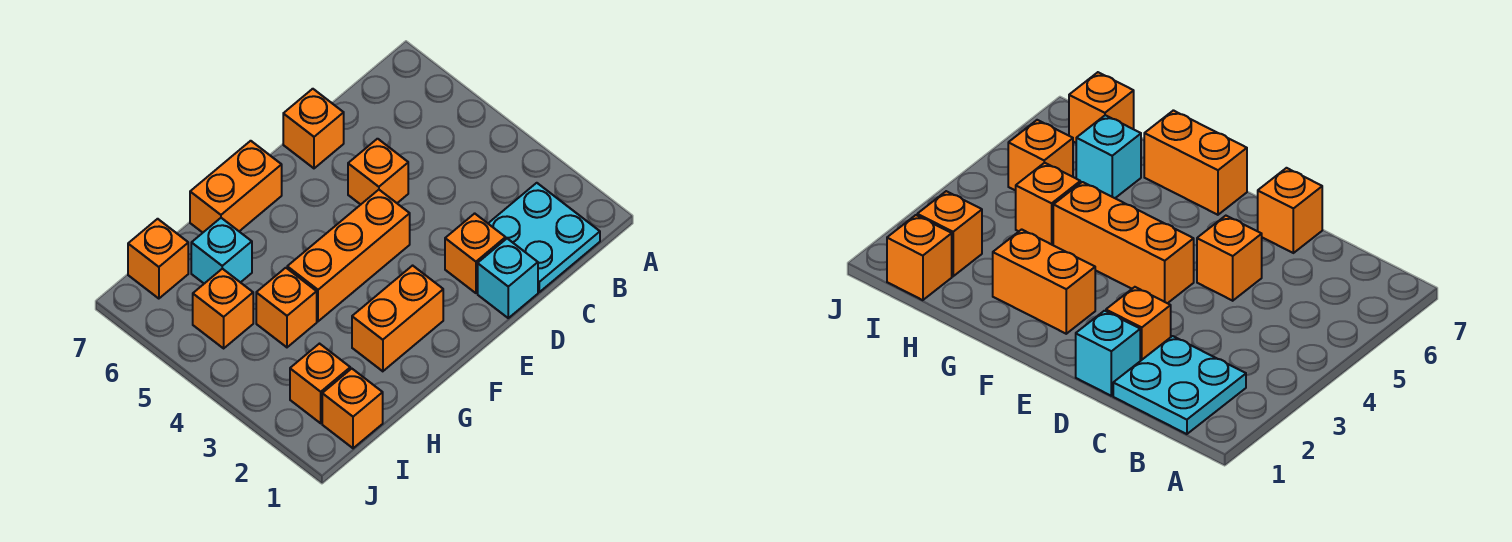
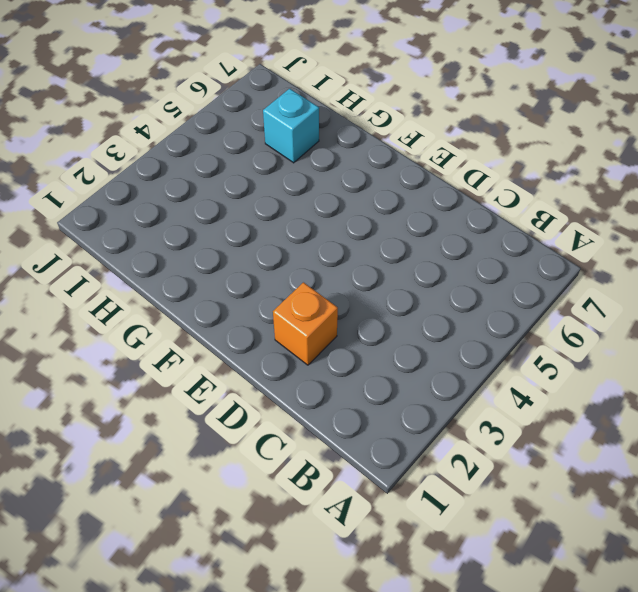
none -> cyan 2x2 plate [488,183,600,292]
none -> cyan 1x1 brick [478,239,538,318]
none -> orange 1x1 brick [348,139,408,205]

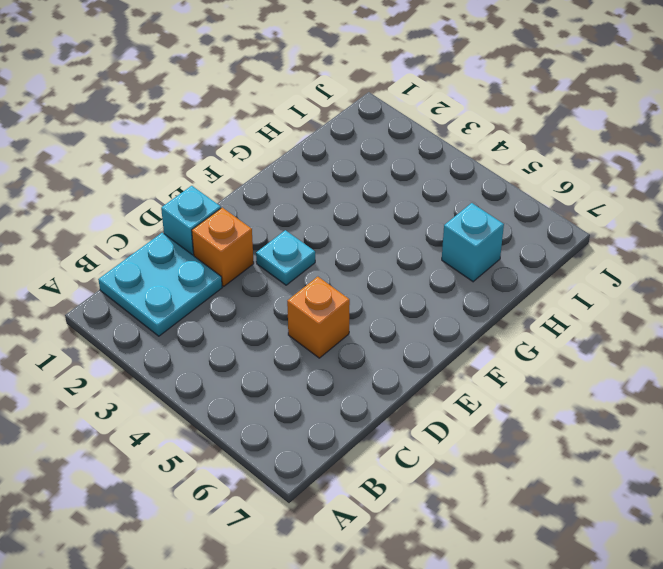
cyan 1x1 plate [256,230,315,285] -> none
none -> orange 1x1 brick [283,89,344,168]
none -> orange 1x3 brick [287,190,410,321]
none -> orange 1x2 brick [352,266,443,371]

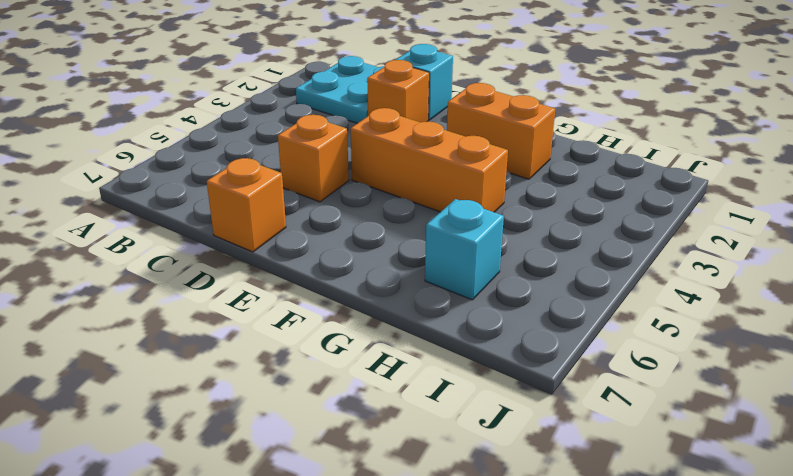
none -> orange 1x2 brick [190,141,282,233]
none -> orange 1x1 brick [256,268,317,347]
none -> orange 1x1 brick [322,369,383,448]

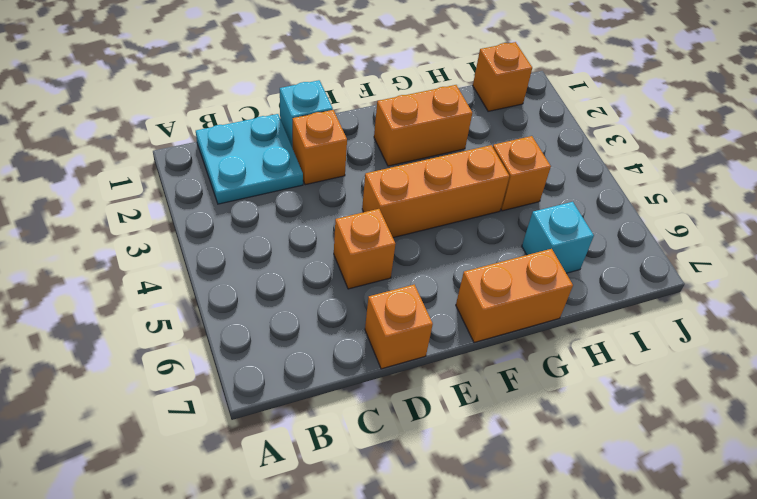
none -> orange 1x1 brick [290,344,350,423]
none -> orange 1x1 brick [193,269,253,348]
none -> orange 1x1 brick [128,219,188,299]

